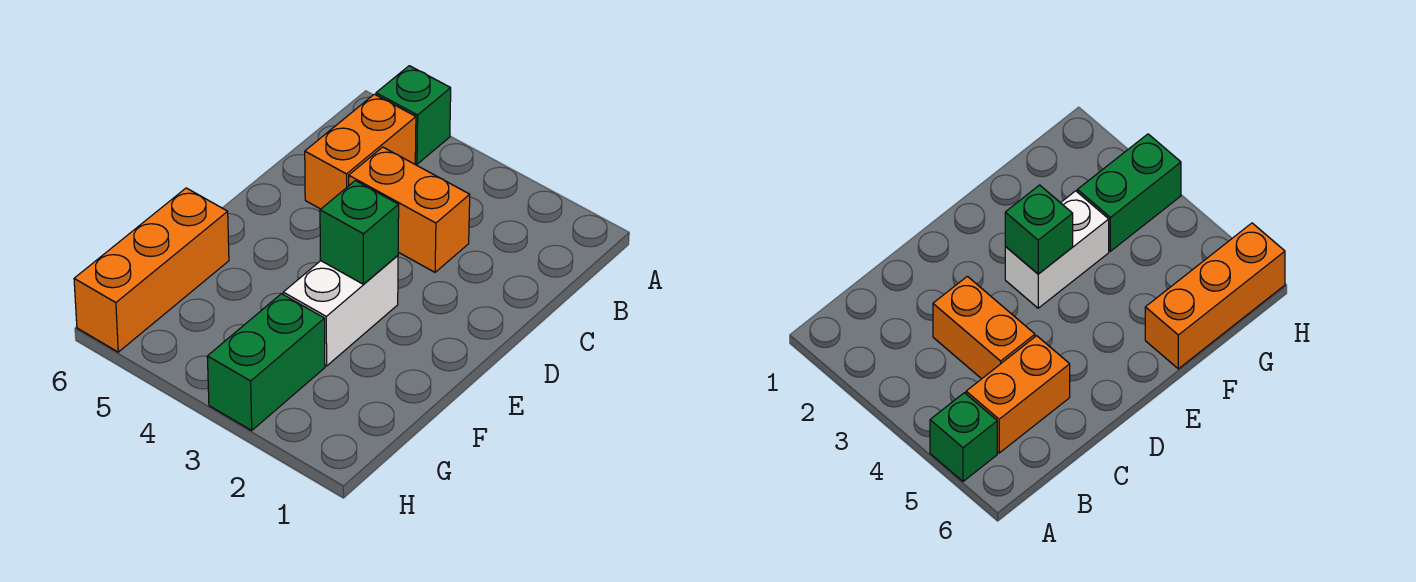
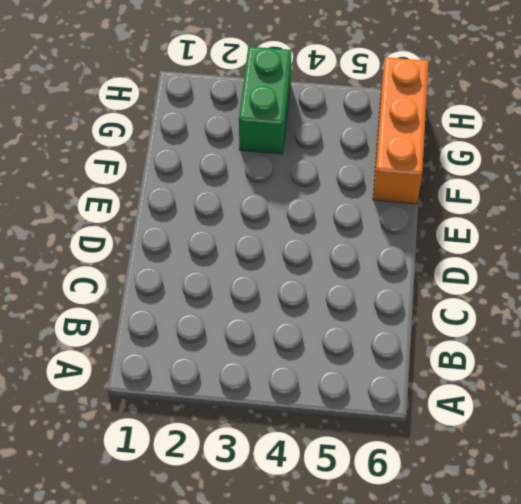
none -> green 1x1 brick [376,66,451,164]
none -> orange 1x2 brick [305,94,416,209]

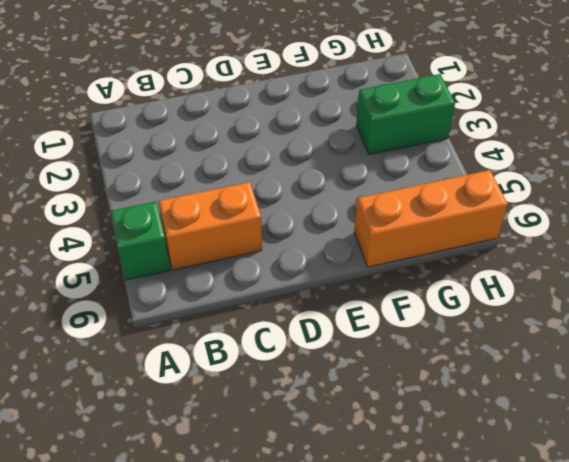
none -> orange 1x2 brick [349,147,470,272]
none -> white 1x2 brick [283,255,398,366]

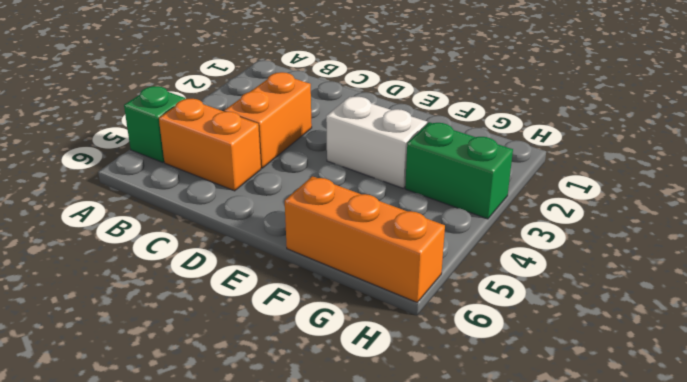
none -> green 1x1 brick [320,181,399,284]

